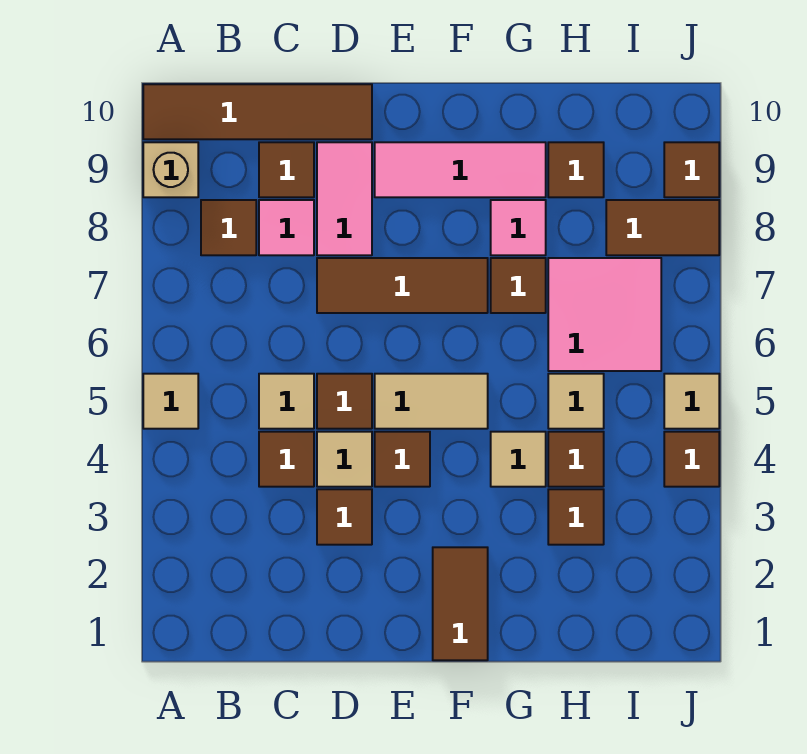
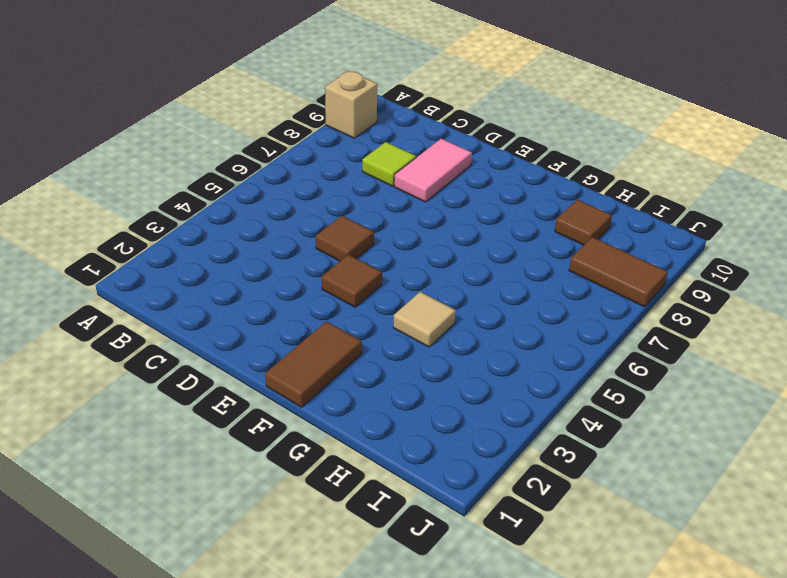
lime 1x1 tile [362,142,416,186] -> pink 1x1 tile [259,200,314,255]
none -> tan 1x1 tile [143,374,198,429]
none -> brown 1x4 tile [143,84,372,139]
none -> brown 1x1 tile [201,200,256,255]

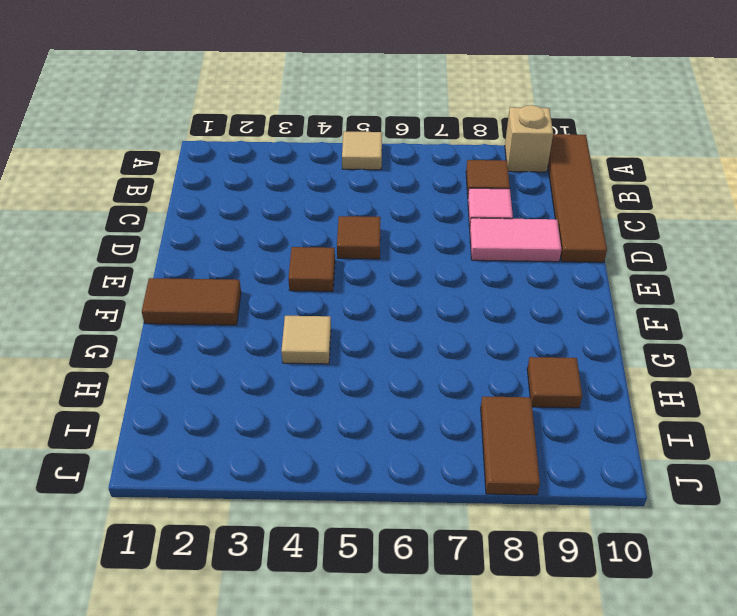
none -> brown 1x1 tile [259,432,314,487]
none -> tan 1x1 tile [259,374,314,429]
none -> brown 1x1 tile [259,142,314,197]

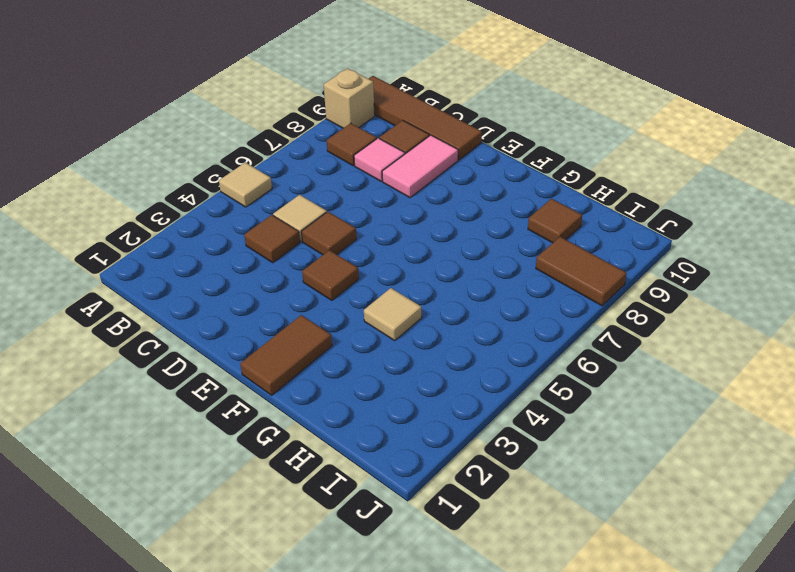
none -> brown 1x1 tile [317,489,372,545]
none -> tan 1x1 tile [317,432,372,487]
none -> brown 1x3 tile [317,258,488,313]

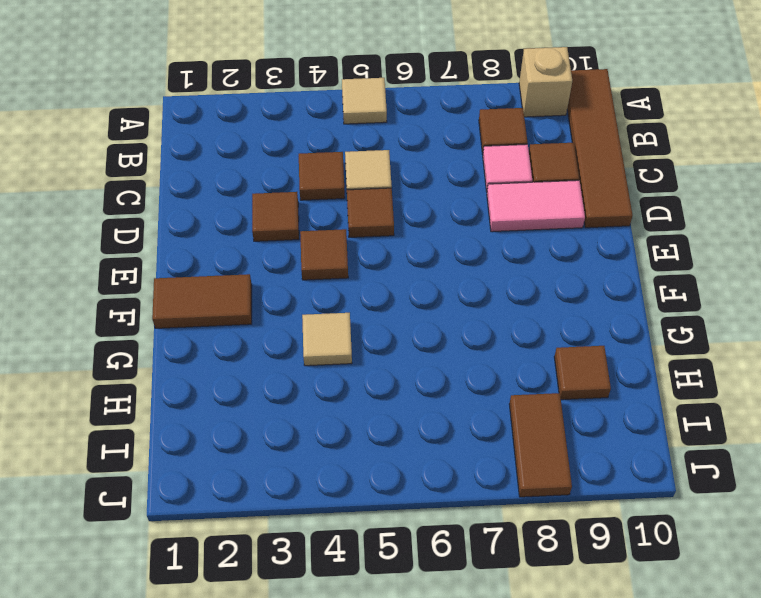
none -> tan 1x1 tile [317,432,372,487]
none -> brown 1x3 tile [317,258,488,313]
none -> tan 1x2 tile [375,374,488,429]

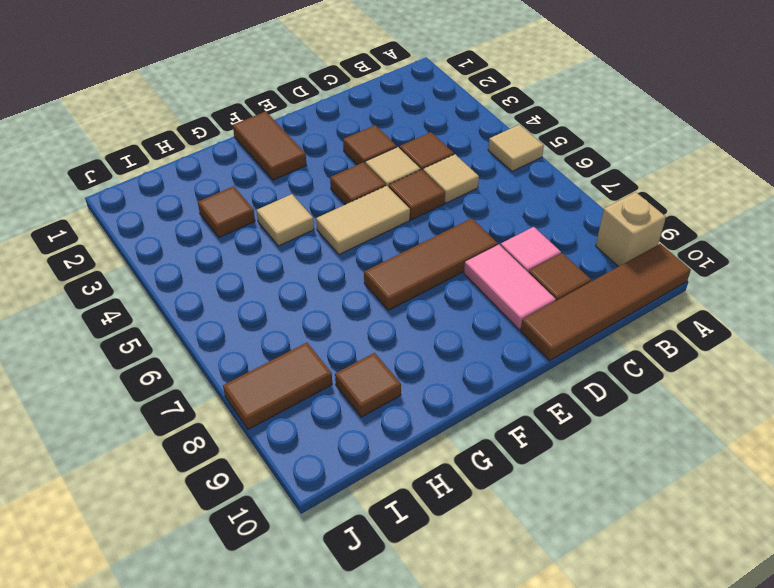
none -> brown 1x1 tile [201,200,256,255]
none -> pink 1x3 tile [375,142,546,197]
none -> brown 1x1 tile [491,258,546,313]

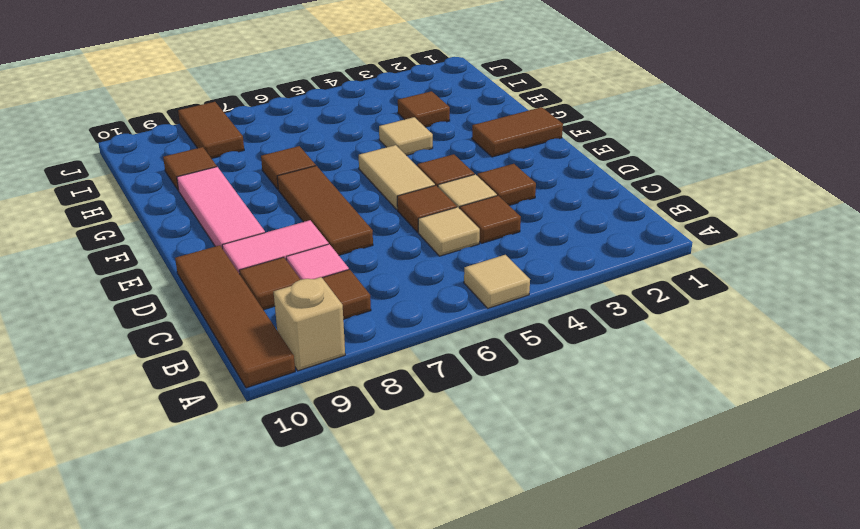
none -> pink 1x1 tile [491,200,546,255]
none -> brown 1x1 tile [548,432,604,487]
none -> tan 1x1 tile [548,374,604,429]

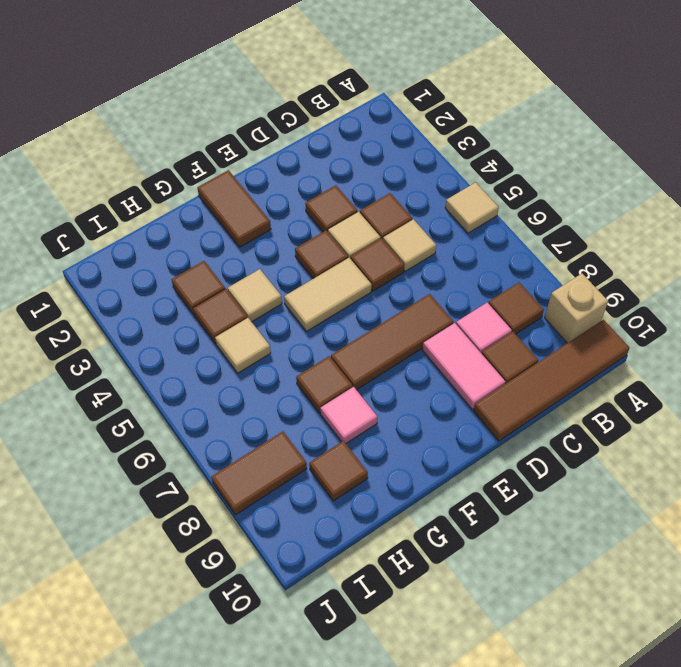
none -> pink 1x3 tile [375,142,546,197]
none -> pink 2x2 tile [548,258,661,371]
none -> brown 1x1 tile [664,432,719,487]

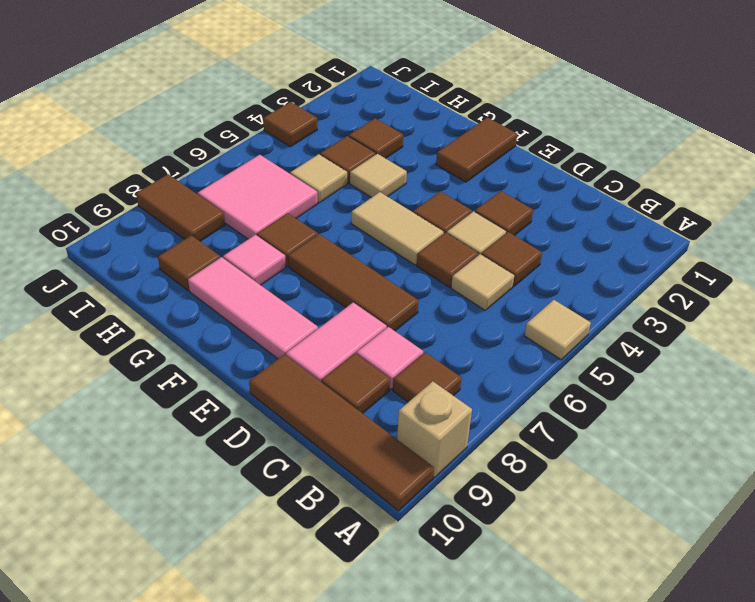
none -> tan 1x1 tile [664,374,719,429]
none -> brown 1x1 tile [664,142,719,197]

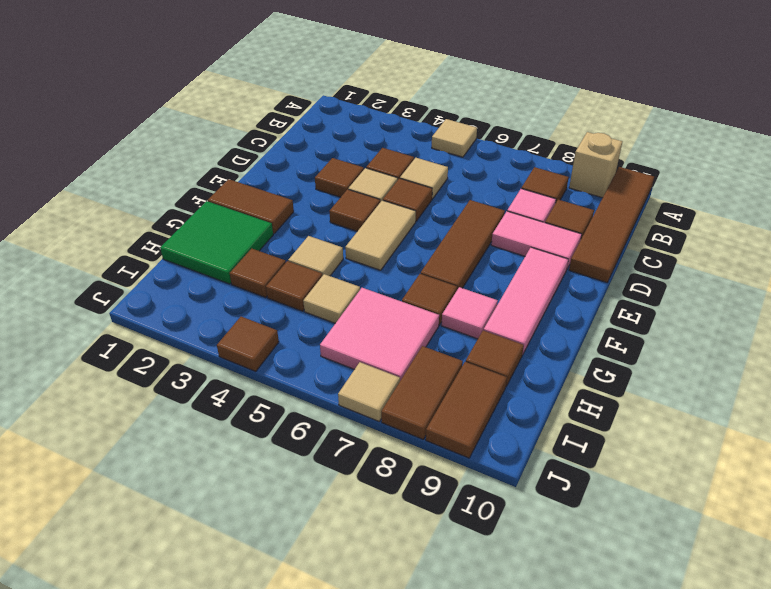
green 2x2 tile [160,201,273,284] -> none
brown 1x2 tile [426,362,507,458] -> brown 1x1 tile [664,142,719,197]
tan 1x1 tile [338,362,400,421] -> tan 1x1 tile moved to [664,374,719,429]

